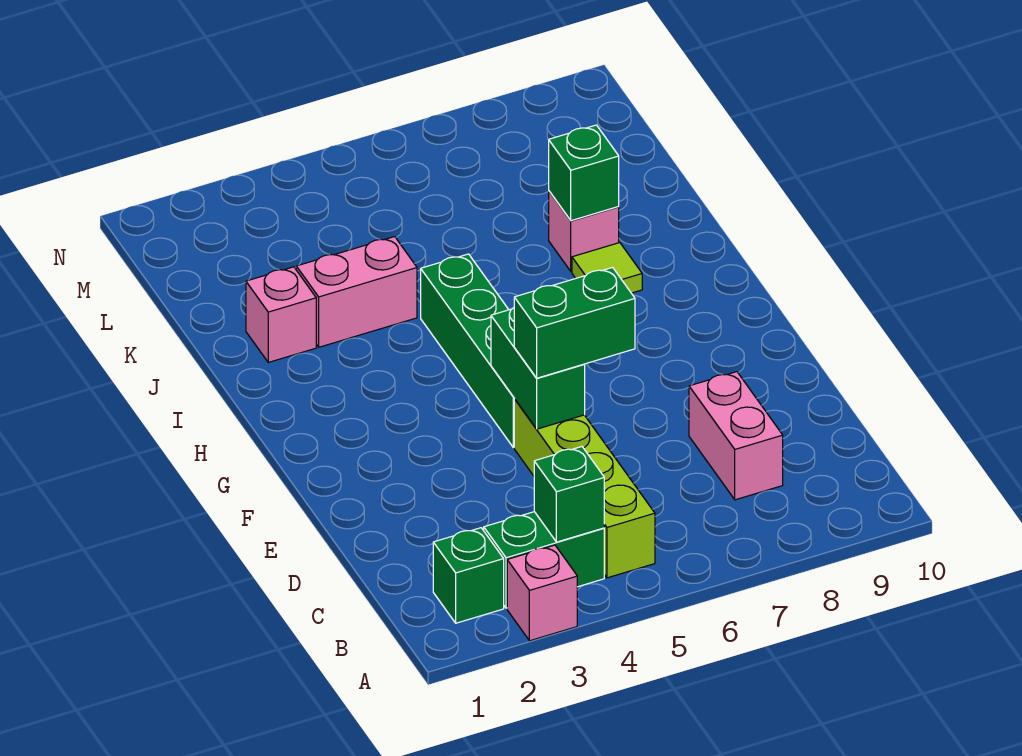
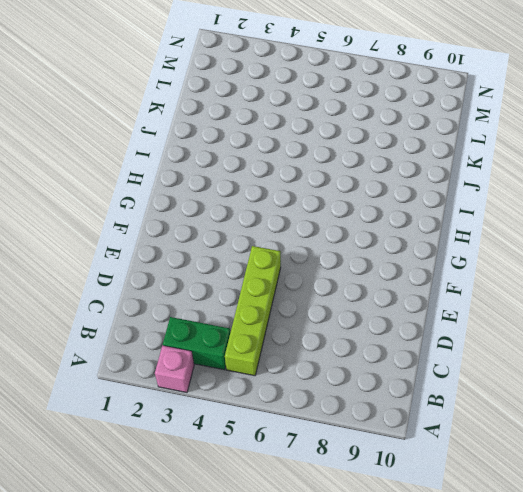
none -> green 1x1 brick [433,528,504,623]
none -> pink 1x2 brick [689,372,783,500]
none -> green 1x4 brick [421,254,515,447]

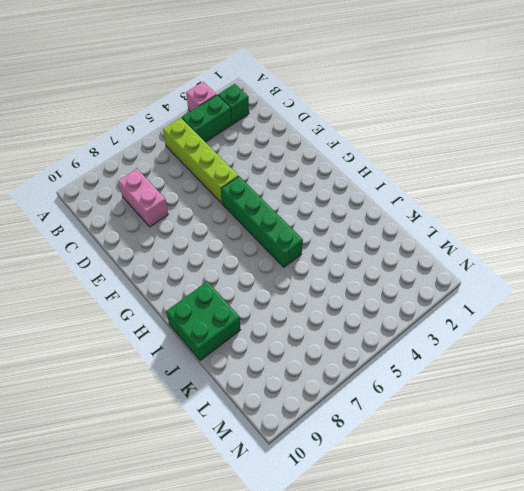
green 2x2 brick [166,281,241,361] -> none
none -> lime 1x1 tile [572,243,642,293]
none -> pink 1x1 brick [246,267,316,362]
none -> pink 1x2 brick [296,237,417,347]

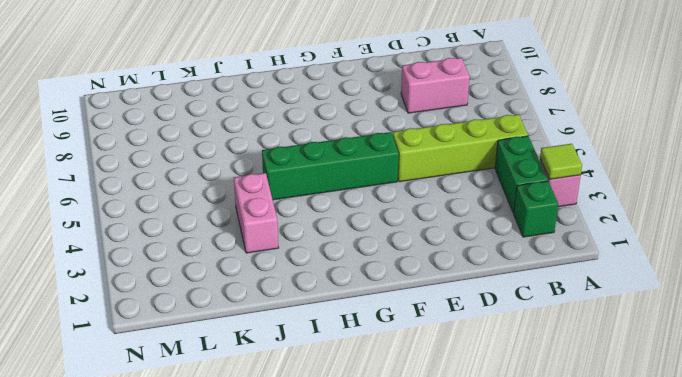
lime 1x1 tile [540,144,582,179] -> lime 1x1 tile moved to [572,243,642,293]
none -> pink 1x1 brick [246,267,316,362]
none -> pink 1x1 brick [549,191,619,272]
none -> green 1x1 brick [534,447,604,542]

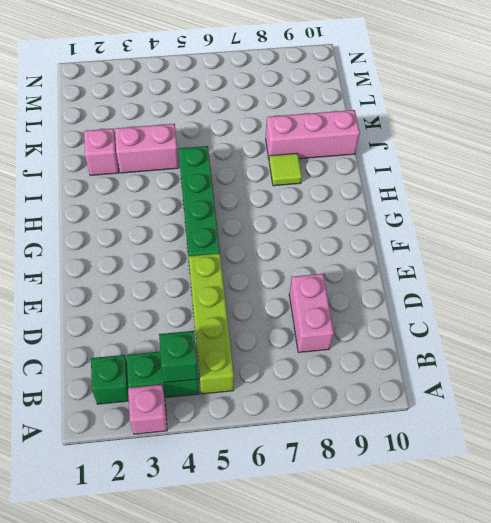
pink 1x3 brick [266,110,360,159] -> pink 1x1 brick [549,191,619,272]
none -> green 1x2 brick [491,308,585,429]
none -> green 1x1 brick [549,125,619,221]
none -> green 1x2 brick [514,267,635,378]

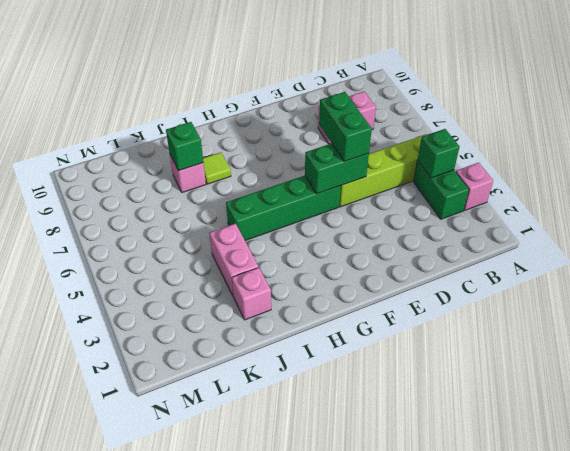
none -> green 1x1 brick [433,528,504,623]

